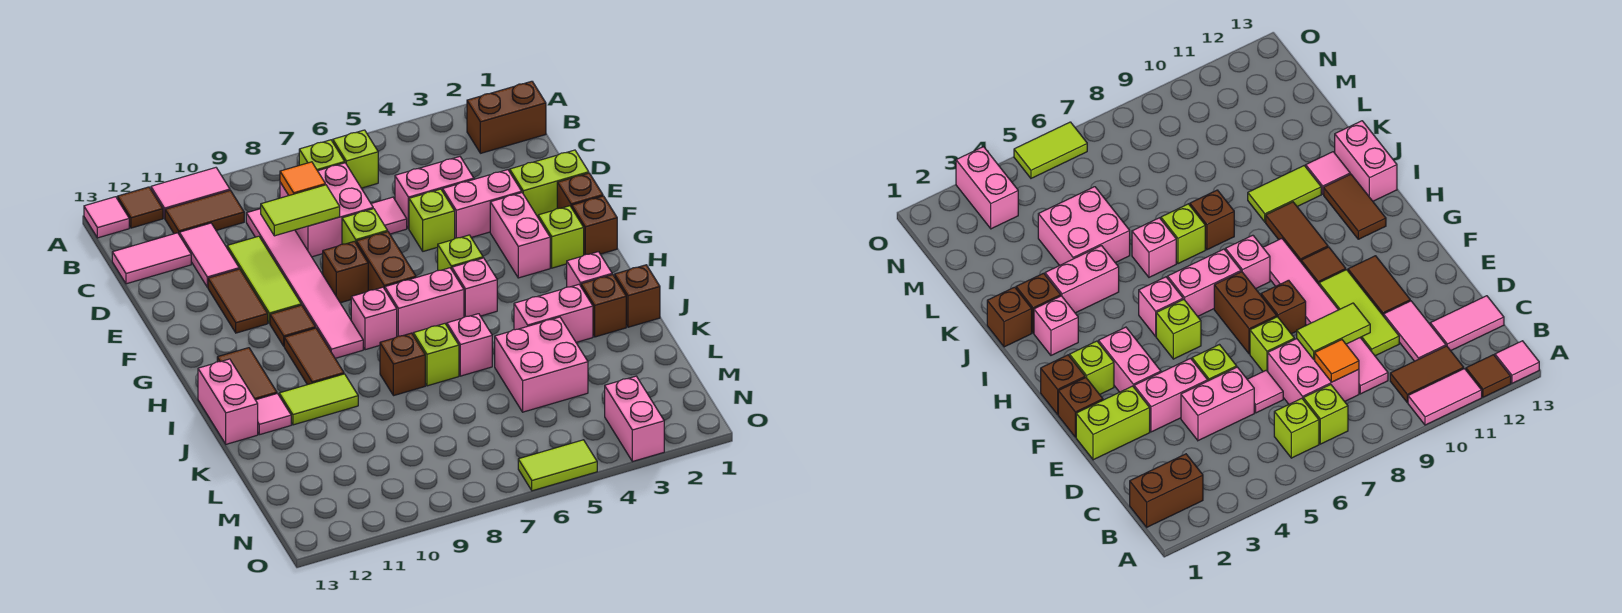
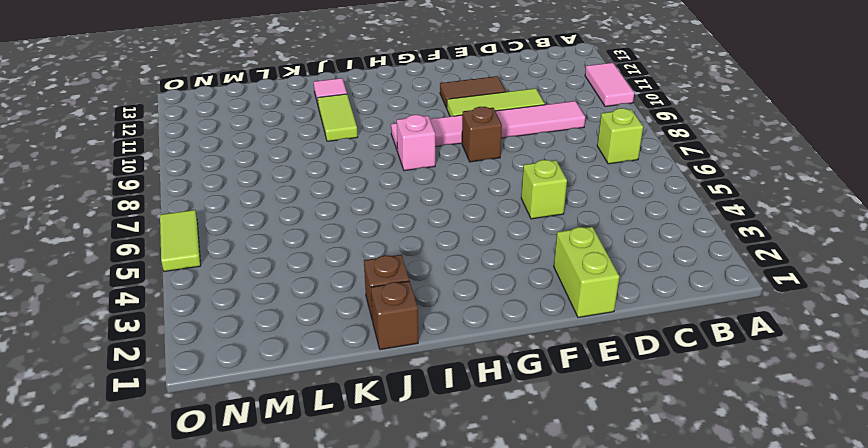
none -> brown 1x1 tile [117,187,163,228]
none -> pink 1x1 tile [84,197,129,238]
none -> brown 1x2 brick [467,81,546,153]
none -> lime 1x1 brick [333,130,378,188]

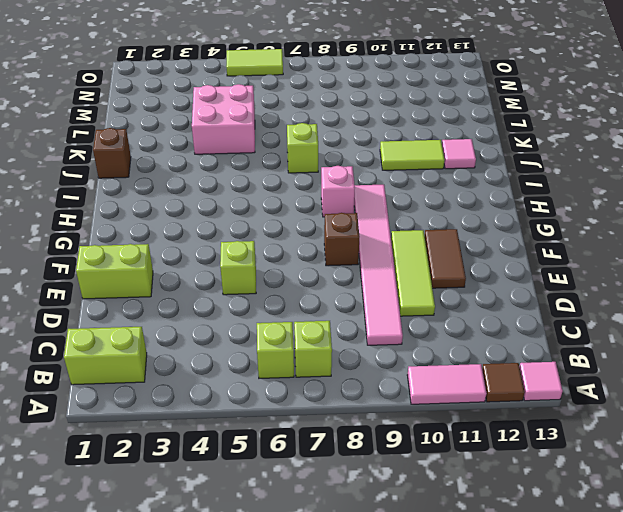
lime 1x2 brick [64,327,147,385] -> brown 1x2 brick [467,81,546,153]
none -> brown 1x2 tile [165,190,244,234]
none -> pink 2x2 brick [280,163,373,257]
none -> pink 1x2 tile [179,223,239,287]
none -> pink 1x2 tile [112,233,191,284]

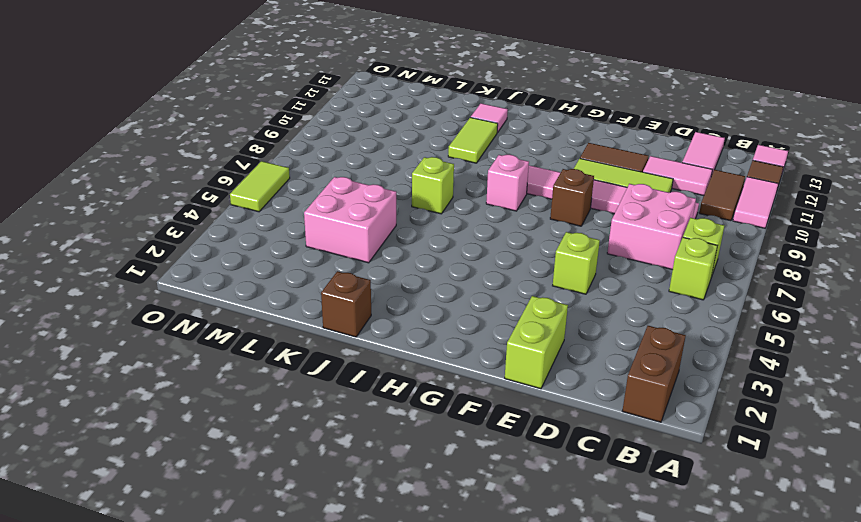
none -> pink 1x2 brick [395,157,474,229]
none -> pink 1x1 tile [371,197,407,234]
none -> pink 1x2 brick [443,170,522,238]
none -> lime 1x1 brick [342,209,388,244]

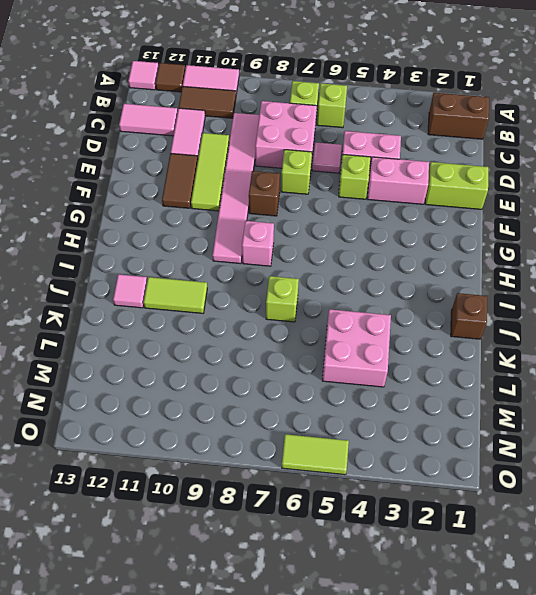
none -> brown 1x1 brick [557,173,603,209]
none -> pink 1x2 brick [490,193,550,278]
none -> brown 1x2 brick [356,232,416,291]
none -> brown 1x1 brick [572,196,617,255]

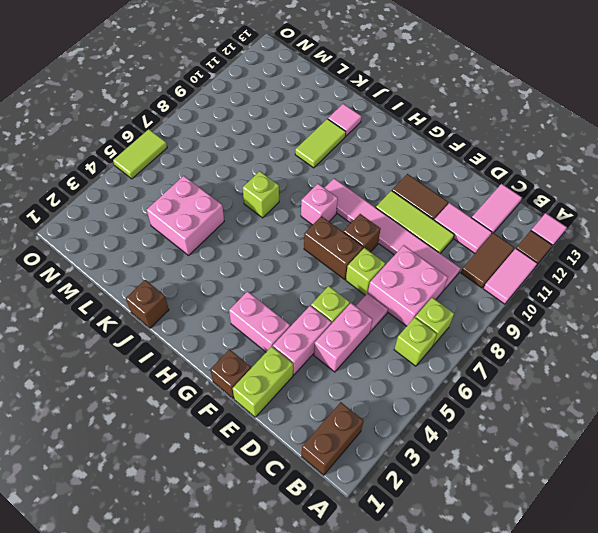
none -> brown 1x1 brick [572,196,617,255]
none -> lime 1x1 brick [538,206,584,268]
none -> lime 1x1 brick [438,235,483,271]
none -> brown 1x1 tile [270,305,315,346]

